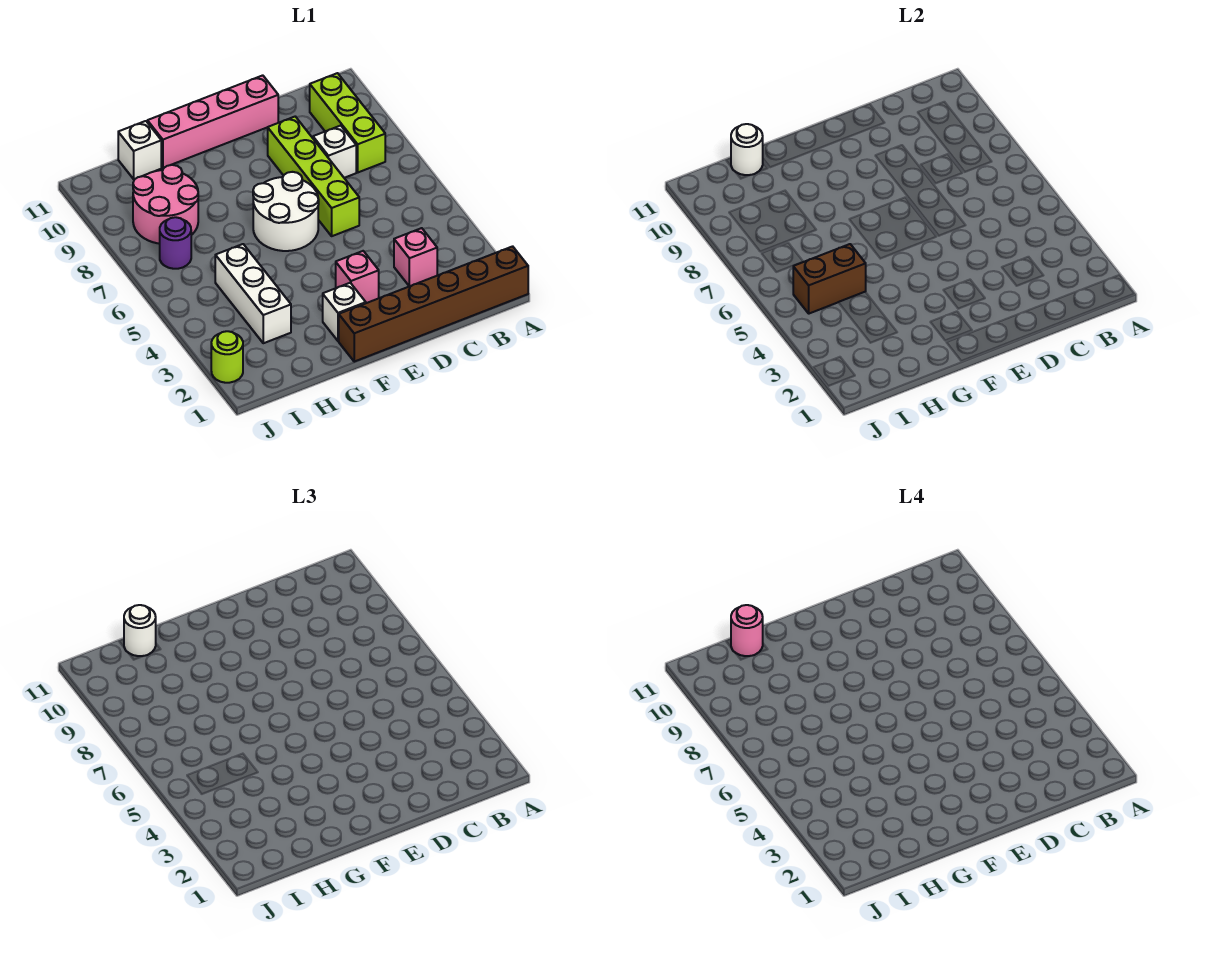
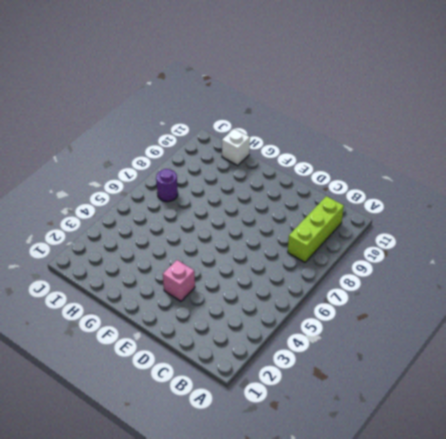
none -> brown 1x6 brick [339,246,528,362]
none -> pink 1x1 brick [394,228,437,286]
none -> white 1x1 brick [313,126,356,178]

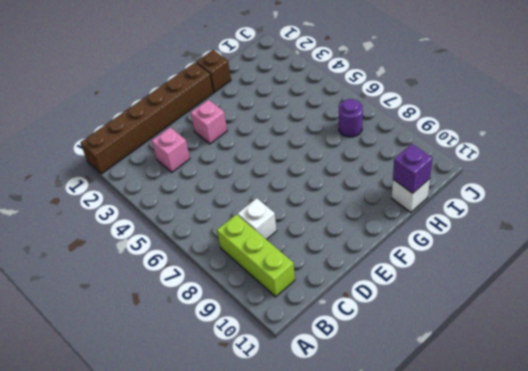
brown 1x1 brick [196,50,231,92] -> none
purple 1x1 brick [393,144,433,193] -> white 1x1 round brick [731,124,763,175]
none -> lime 1x4 brick [268,117,359,236]
none -> pink 1x4 brick [147,75,278,168]
none -> white 2x2 round brick [253,172,319,251]

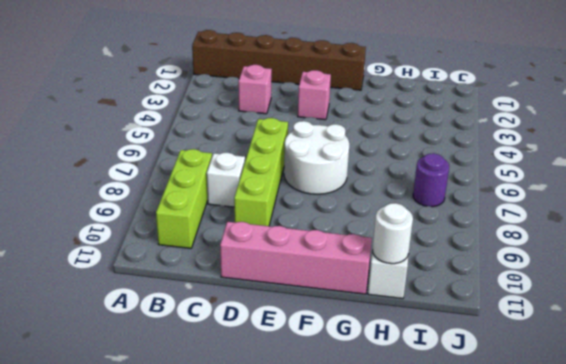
none -> white 1x1 brick [323,283,366,341]
none -> white 1x3 brick [215,244,291,343]
none -> pink 2x2 round brick [133,165,198,244]

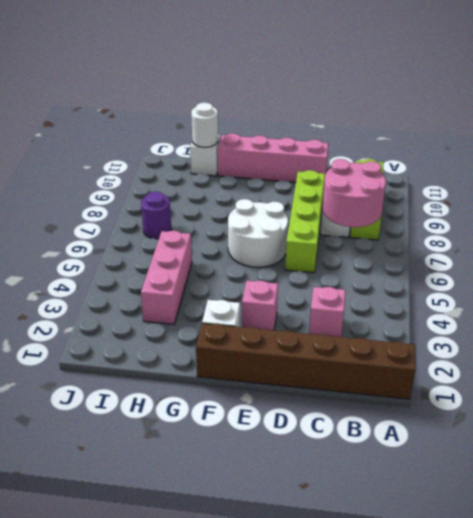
pink 2x2 round brick [323,159,386,227] -> pink 2x2 round brick moved to [133,165,198,244]
pink 1x3 brick [141,231,192,324] -> white 1x3 brick [215,244,291,343]
none -> lime 1x1 round brick [211,331,243,383]
none -> brown 1x2 brick [793,244,866,314]
none -> white 1x1 round brick [124,605,156,656]

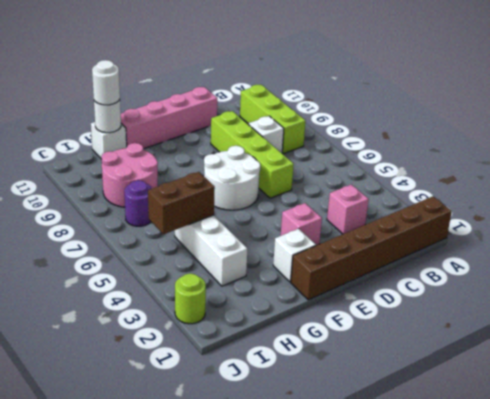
none -> pink 1x1 round brick [731,605,763,656]

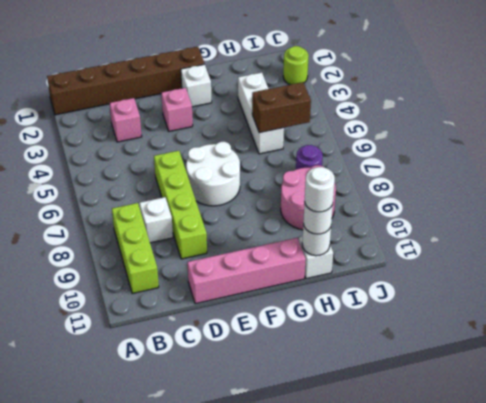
white 1x1 round brick [305,167,335,212] -> pink 1x1 round brick [731,605,763,656]

